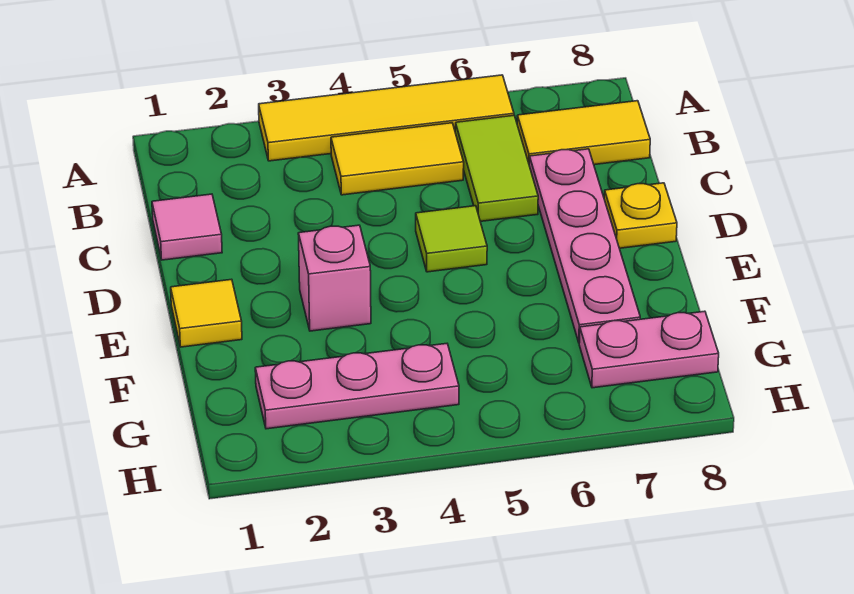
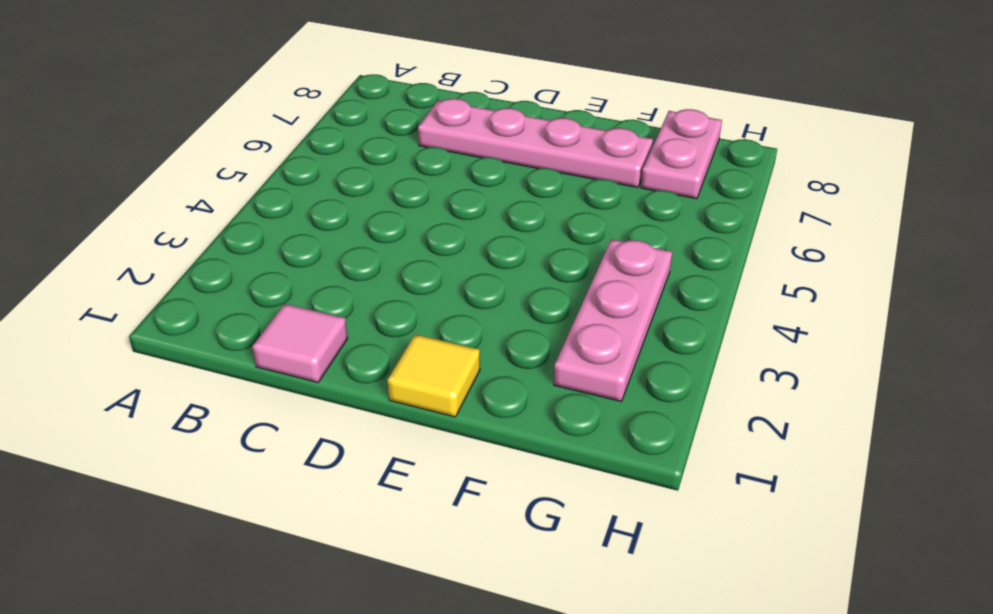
none -> yellow 1x4 tile [259,75,514,161]
none -> yellow 1x2 tile [331,123,464,195]
none -> lime 1x2 tile [455,115,538,221]

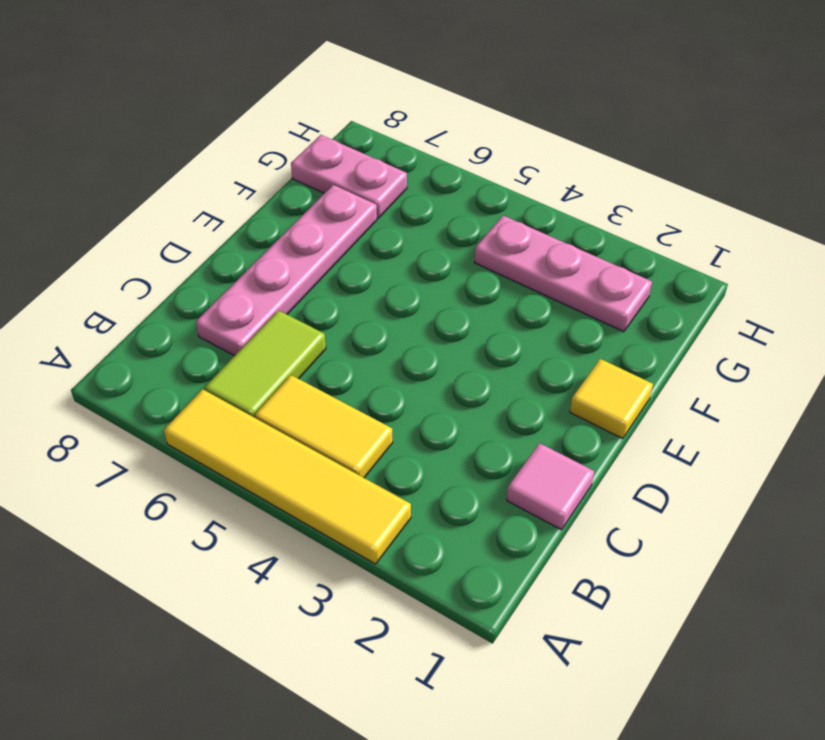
none -> yellow 1x2 tile [517,101,650,165]
none -> lime 1x1 tile [416,206,487,272]
none -> yellow 1x1 plate [604,183,677,248]

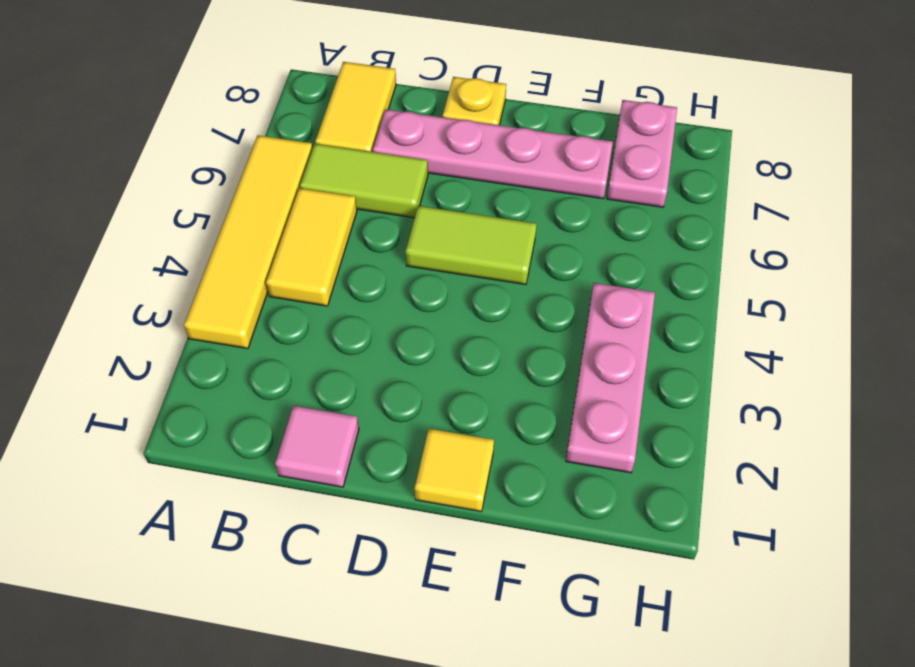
lime 1x2 tile [406,206,537,285] -> lime 1x1 tile [416,206,487,272]
none -> pink 1x1 brick [298,225,371,331]

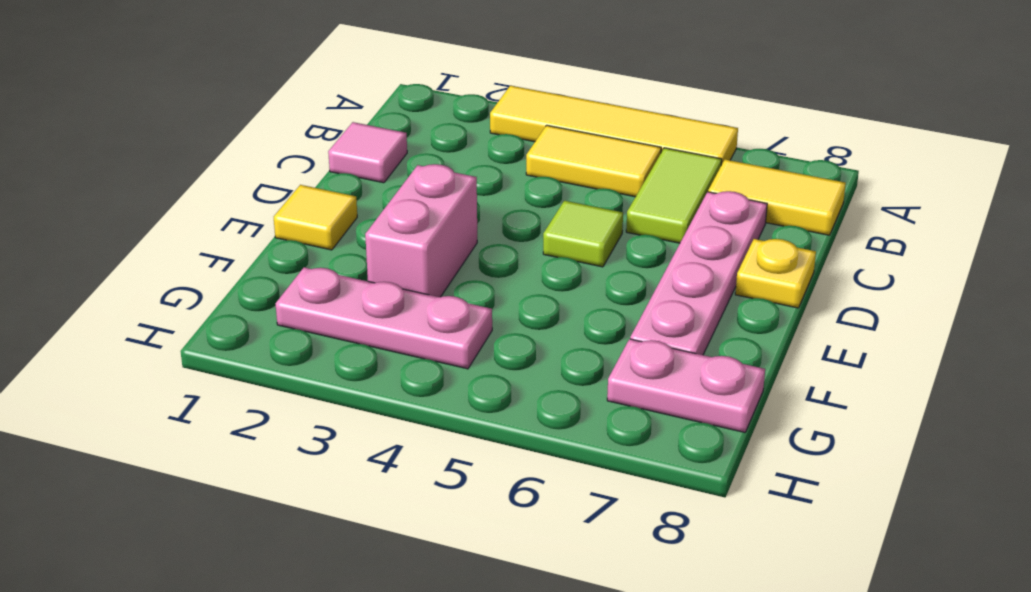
pink 1x2 brick [365,164,477,297] -> pink 1x1 brick [298,225,371,331]

